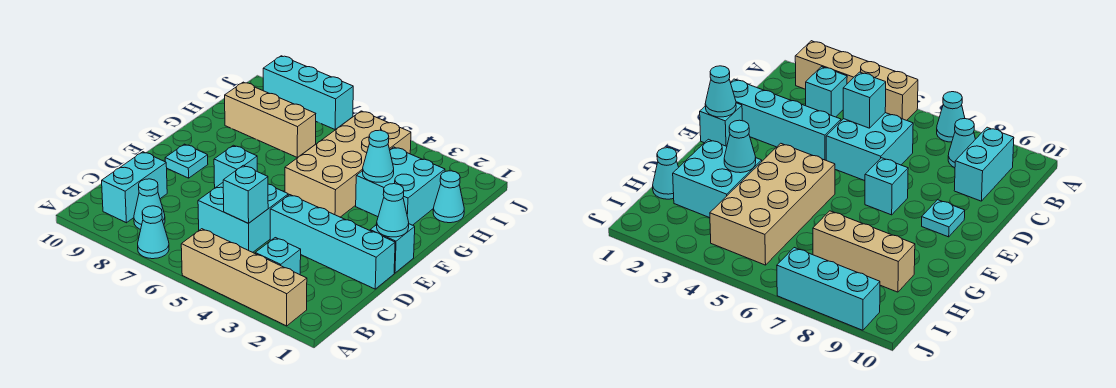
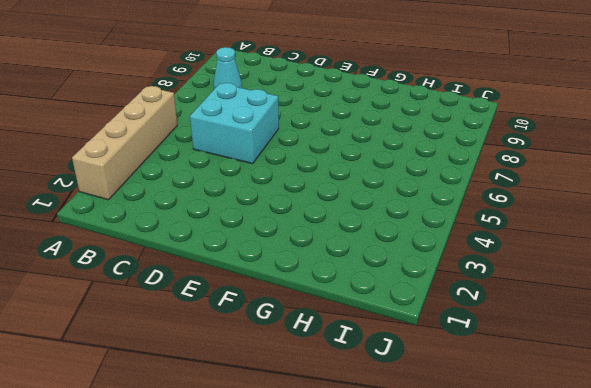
none -> cyan 1x1 cone [138,206,169,259]
none -> cyan 1x1 brick [255,238,301,275]
none -> cyan 1x2 brick [102,152,167,223]

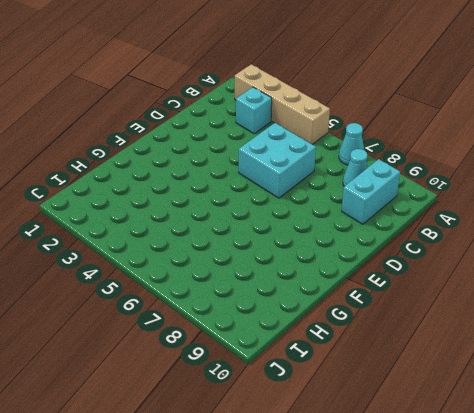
none -> cyan 1x4 brick [270,195,395,289]
none -> cyan 1x1 brick [370,224,415,273]
none -> cyan 1x1 brick [214,145,257,188]

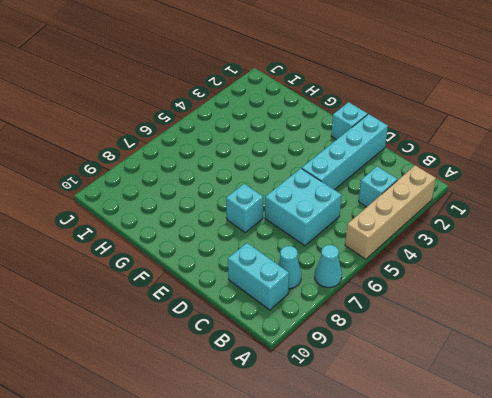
none -> cyan 1x1 plate [165,144,208,178]
none -> tan 2x4 brick [285,111,411,217]
none -> cyan 2x2 brick [356,147,445,225]

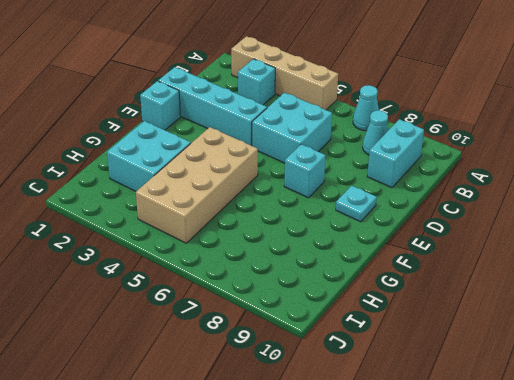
none -> cyan 1x1 cone [433,171,464,223]
none -> tan 1x3 brick [225,82,316,158]
none -> cyan 1x3 brick [263,56,353,130]

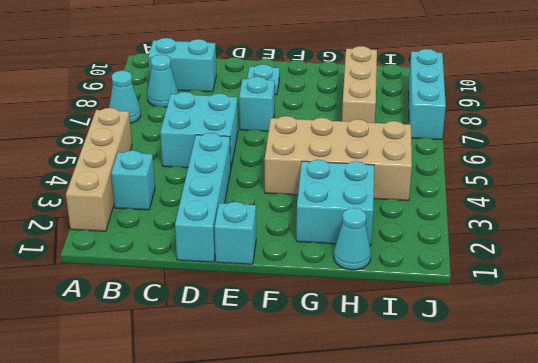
none -> cyan 1x1 brick [223,165,268,223]
none -> cyan 1x1 cone [377,184,409,237]
none -> cyan 1x1 cone [363,130,394,182]

